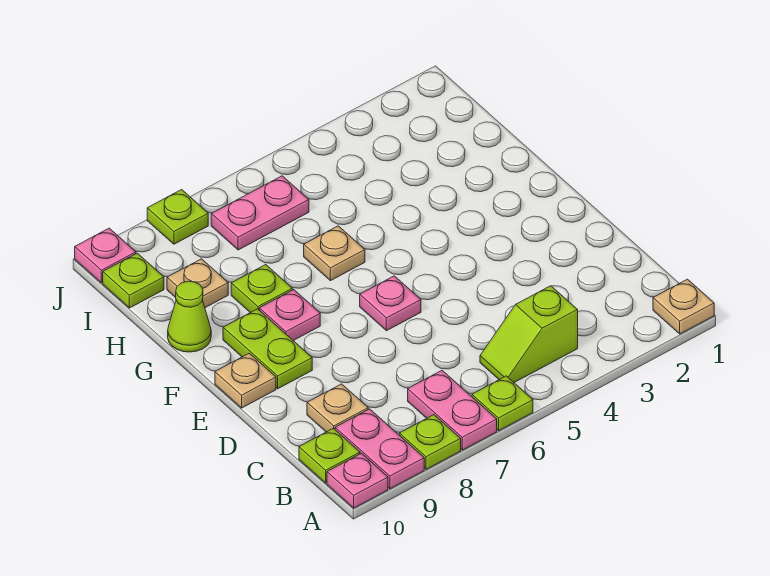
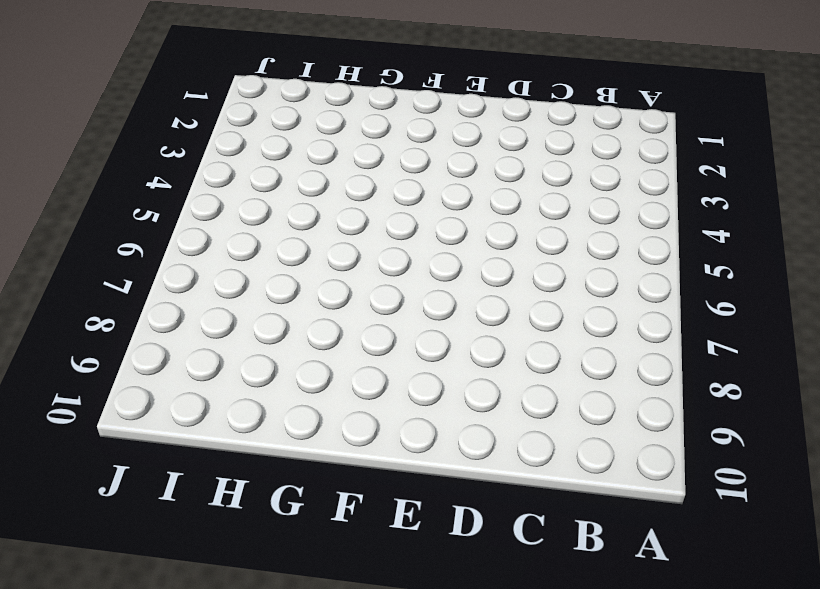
none -> tan 1x1 plate [653,279,714,334]
none -> lime 1x1 plate [472,376,533,431]
none -> pink 1x2 plate [408,371,497,450]

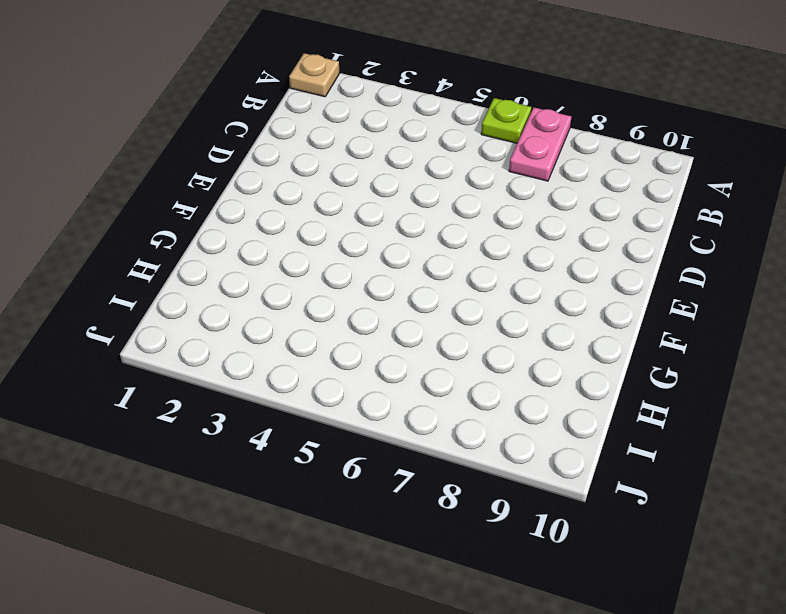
none -> lime 1x1 plate [399,415,461,469]
none -> pink 1x2 plate [335,409,424,489]
none -> pink 1x1 plate [327,453,388,508]

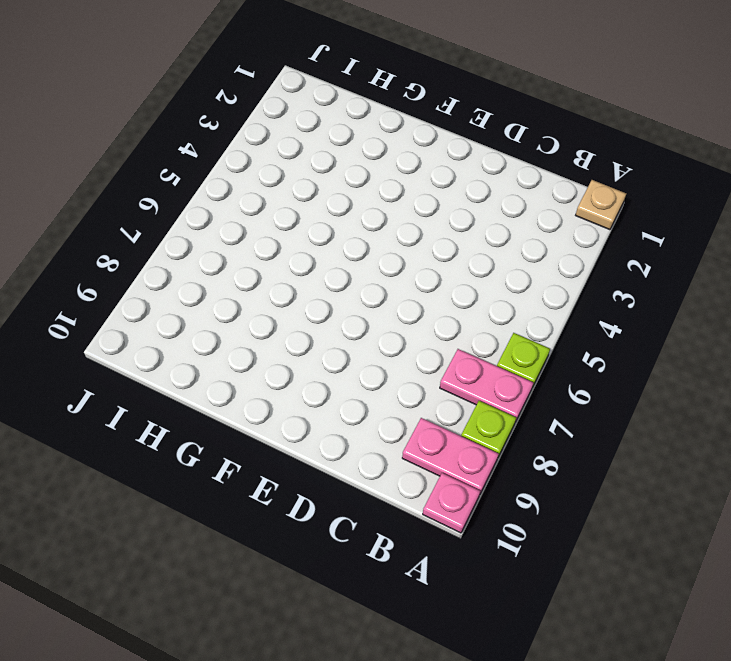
none -> lime 1x2 slope [480,286,578,382]
none -> lime 1x1 plate [299,428,360,483]
none -> tan 1x1 plate [307,384,368,432]

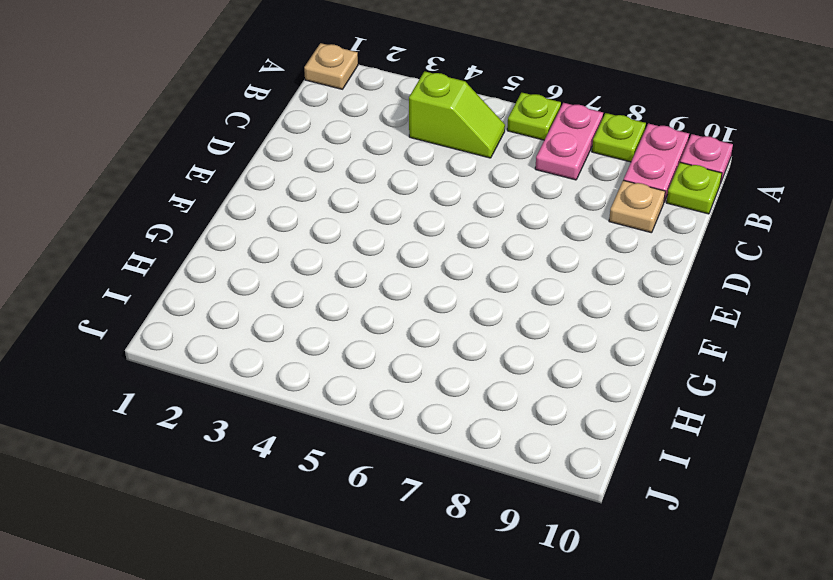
none -> pink 1x1 plate [360,276,421,331]
none -> lime 1x2 plate [223,309,312,389]
none -> tan 1x1 plate [215,353,276,408]

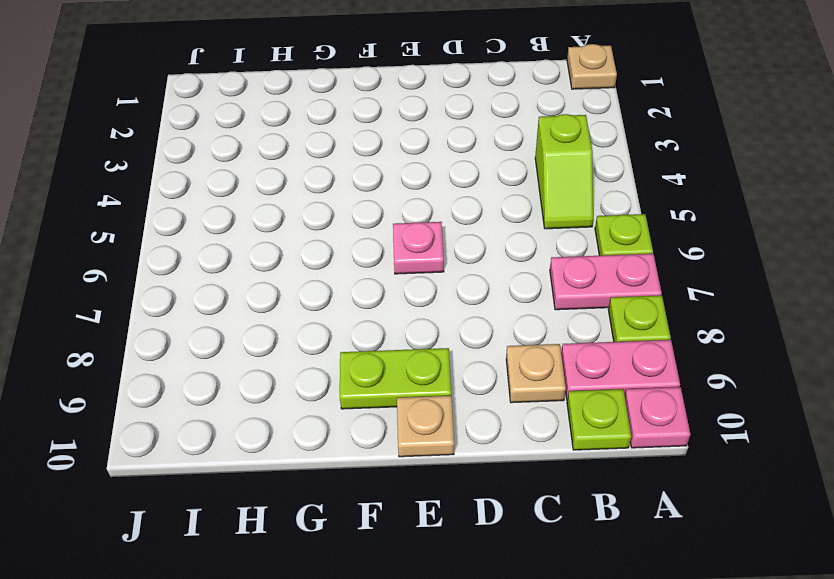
none -> pink 1x1 plate [259,290,320,341]
none -> tan 1x1 plate [304,226,365,281]
none -> lime 1x1 plate [231,265,292,313]

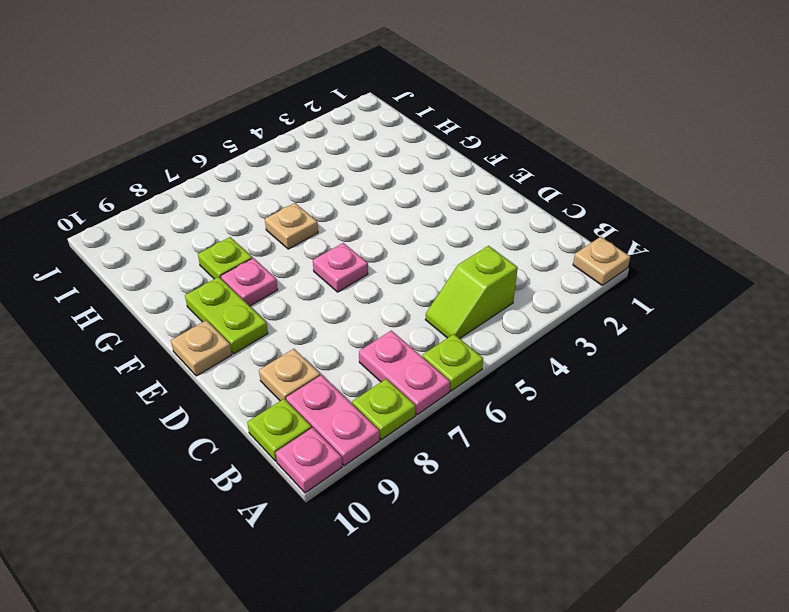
none -> lime 1x1 cone [168,281,211,352]
none -> tan 1x1 plate [167,259,228,308]
none -> pink 1x2 plate [211,176,309,250]

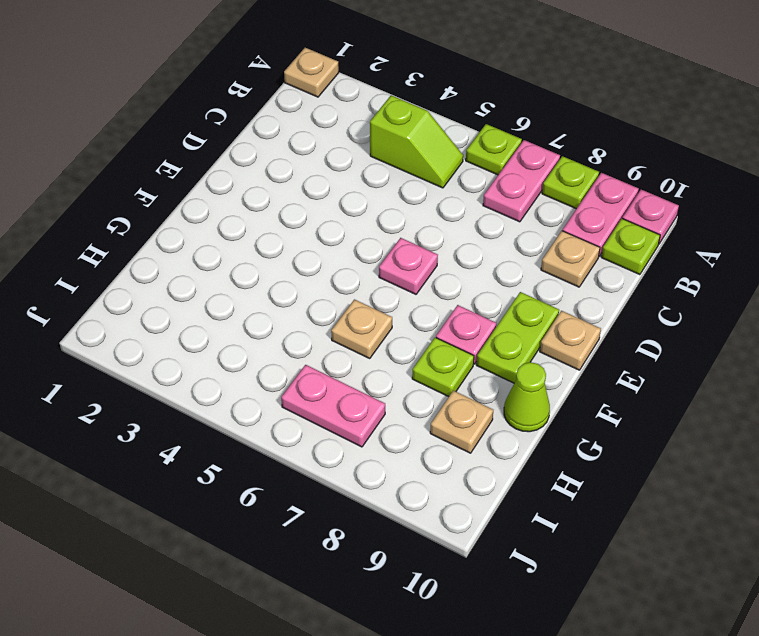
none -> lime 1x1 plate [103,253,164,308]
none -> lime 1x1 plate [147,190,208,244]
none -> pink 1x1 plate [75,228,136,283]

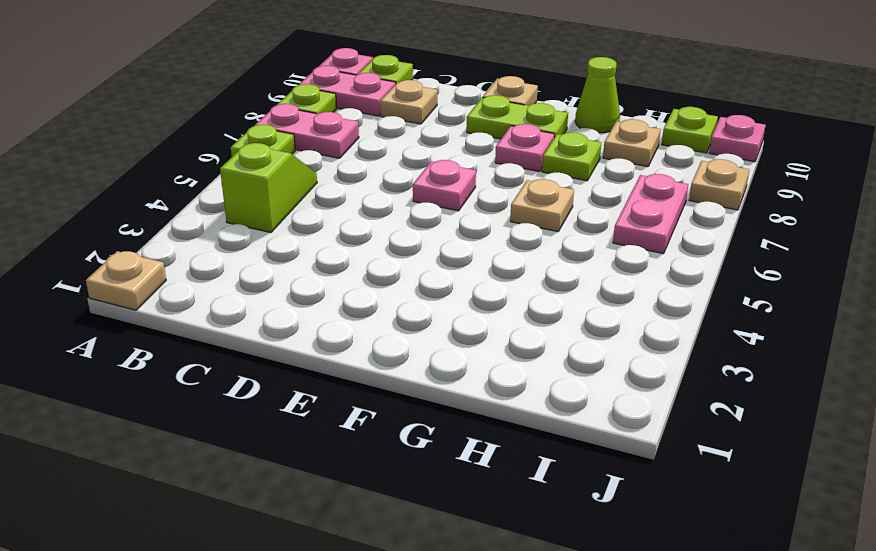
tan 1x1 plate [689,159,749,210] -> lime 1x1 plate [147,190,208,244]

